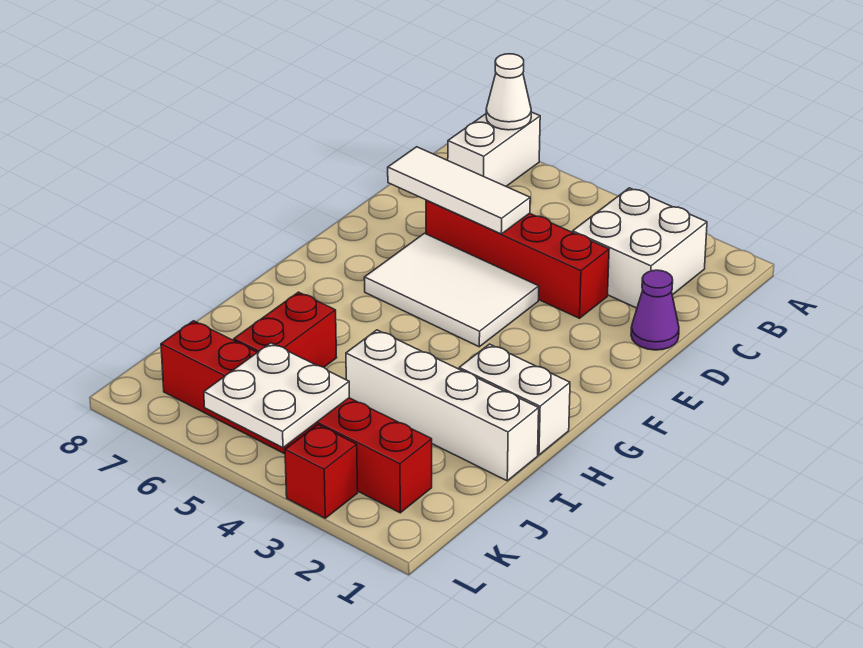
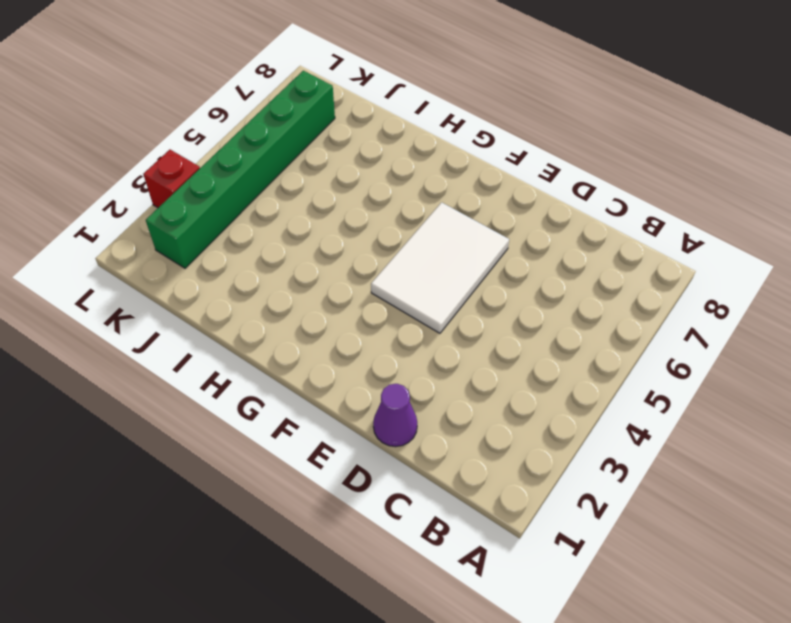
green 1x6 brick [146,71,335,268] -> red 1x6 brick [161,321,432,513]
none -> white 1x2 brick [448,112,540,186]
none -> white 2x2 brick [573,188,707,308]
none -> red 1x4 brick [426,200,609,318]

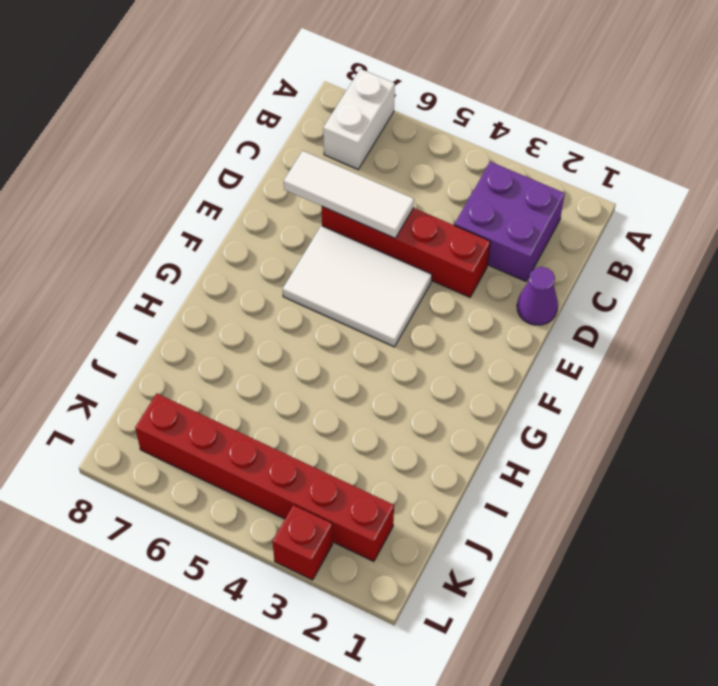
purple 2x2 brick [454,162,565,281] -> white 2x2 brick [573,188,707,308]
none -> white 1x2 brick [459,344,570,455]
none -> white 1x4 brick [346,330,539,481]
none -> red 1x2 brick [234,292,337,367]

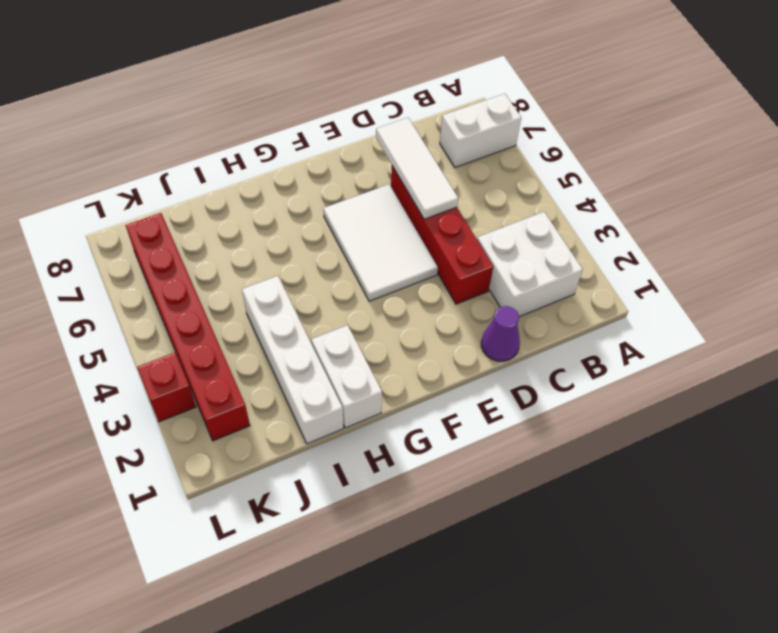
none -> red 1x2 brick [234,292,337,367]
none -> white 1x1 cone [486,54,531,130]
none -> white 2x2 plate [204,343,349,448]

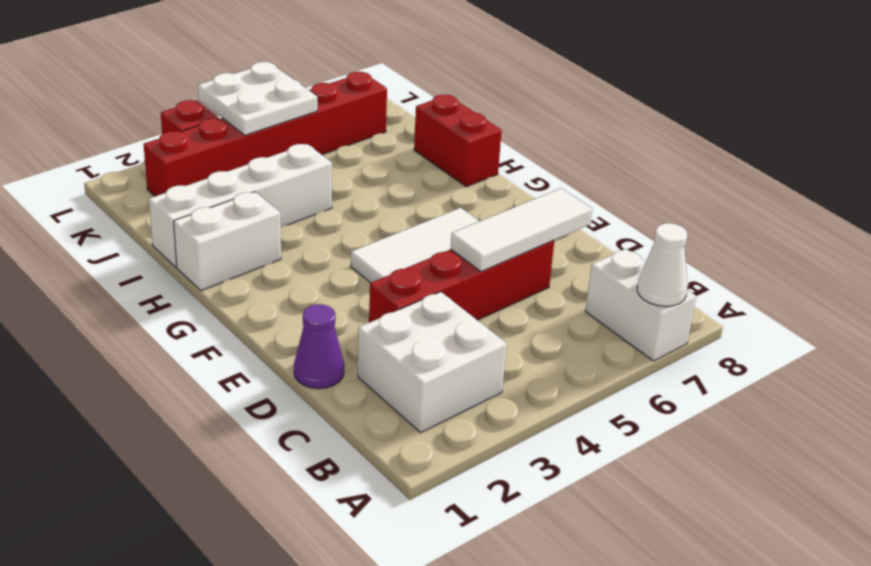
red 1x2 brick [414,95,502,187] -> red 1x2 brick moved to [234,292,337,367]

